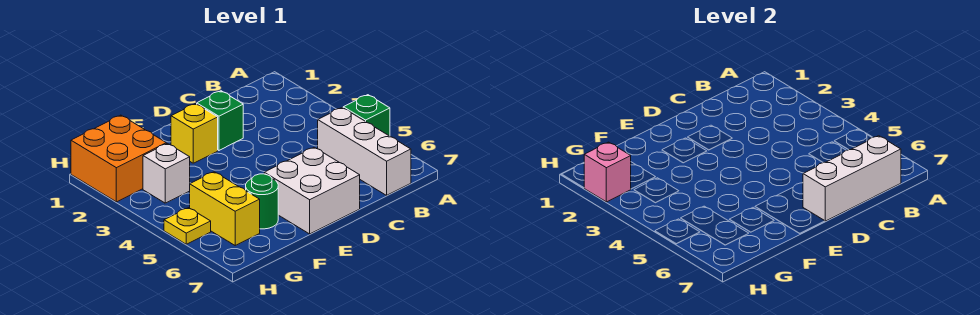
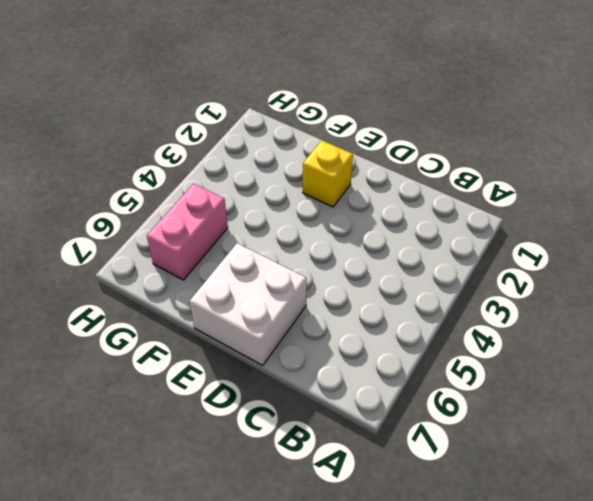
pink 1x2 brick [147,184,228,280] -> yellow 1x2 brick [190,172,260,245]
none -> green 1x1 brick [343,95,390,136]
none -> white 1x3 brick [318,108,411,195]
none -> green 1x1 brick [197,91,243,150]

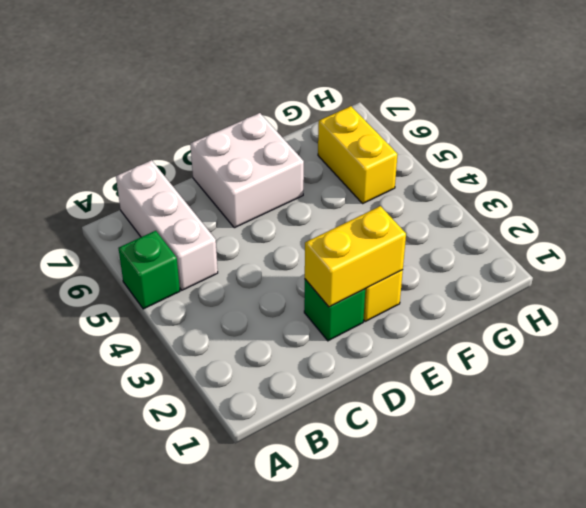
yellow 1x2 brick [305,206,406,307] -> none
none -> green 1x1 round brick [246,174,278,229]
none -> orange 2x2 brick [71,115,166,202]
none -> white 1x1 brick [143,144,190,203]

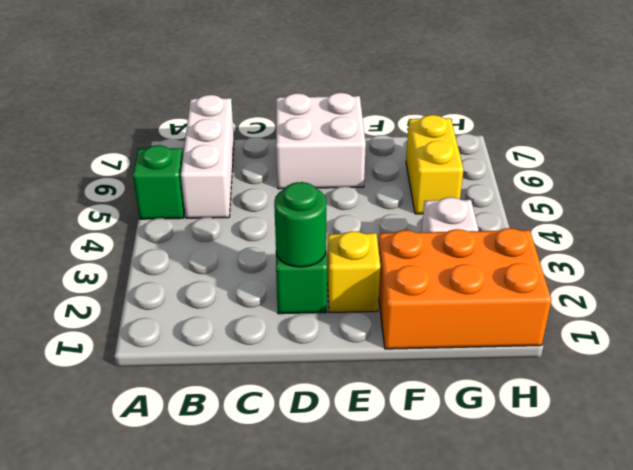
green 1x1 round brick [274,182,326,267] -> green 1x1 round brick moved to [246,174,278,229]
orange 2x3 brick [378,228,551,349] -> orange 2x2 brick [71,115,166,202]
none -> yellow 1x1 plate [164,208,211,244]
none -> white 1x3 brick [803,136,901,221]
none -> pink 1x1 brick [584,142,631,202]

